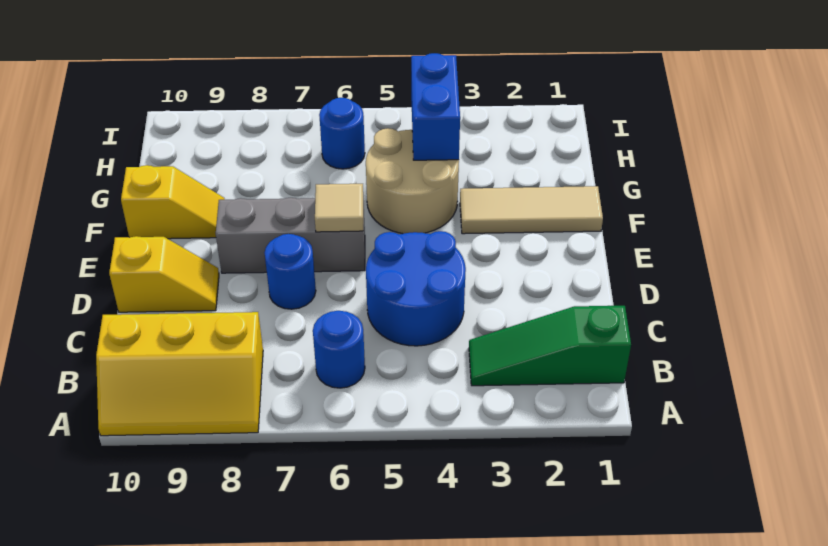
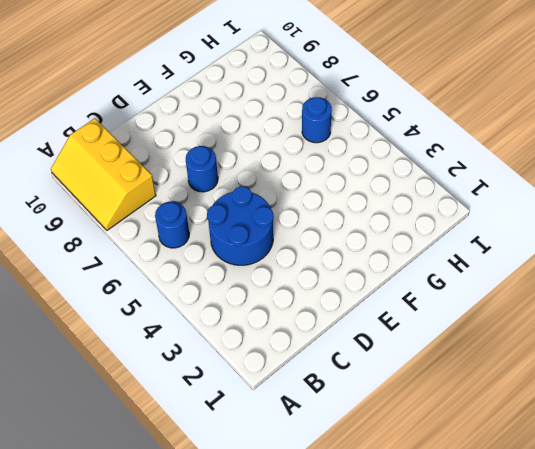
none -> green 1x3 slope [469,306,631,386]
none -> yellow 1x2 slope [109,236,219,312]
none -> grey 1x3 brick [216,198,365,273]

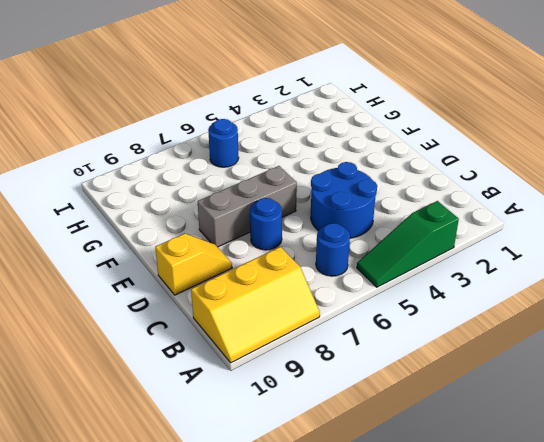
green 1x3 slope [357,201,459,287] -> green 1x3 slope moved to [469,306,631,386]
none -> tan 1x3 tile [460,186,603,234]
none -> tan 2x2 round brick [366,128,459,234]
none -> yellow 1x2 slope [121,165,224,239]

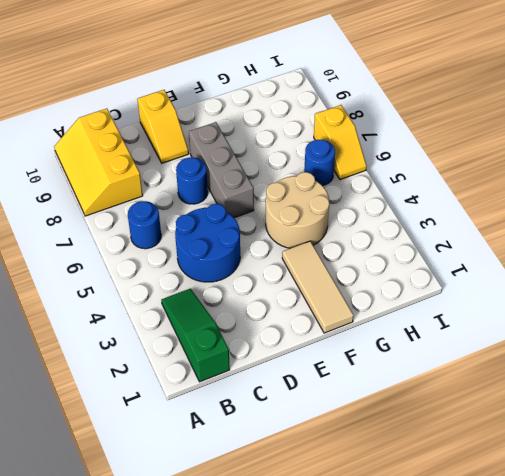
yellow 1x2 slope [314,105,367,180] -> yellow 1x2 slope moved to [121,165,224,239]
none -> tan 1x1 tile [315,184,363,232]
none -> blue 1x2 brick [411,53,460,160]

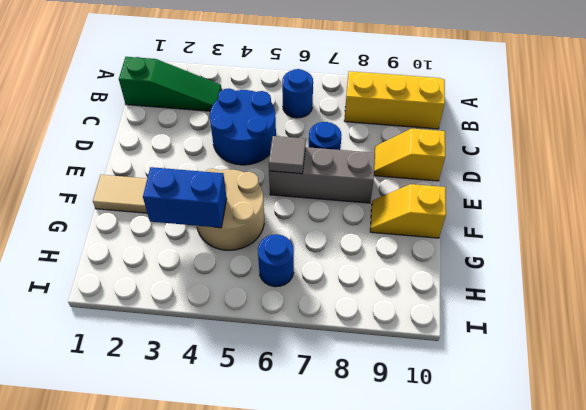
grey 1x1 tile [269,136,306,174] -> tan 1x1 tile [315,184,363,232]
blue 1x2 brick [143,167,227,228] -> blue 1x2 brick turned to [411,53,460,160]

